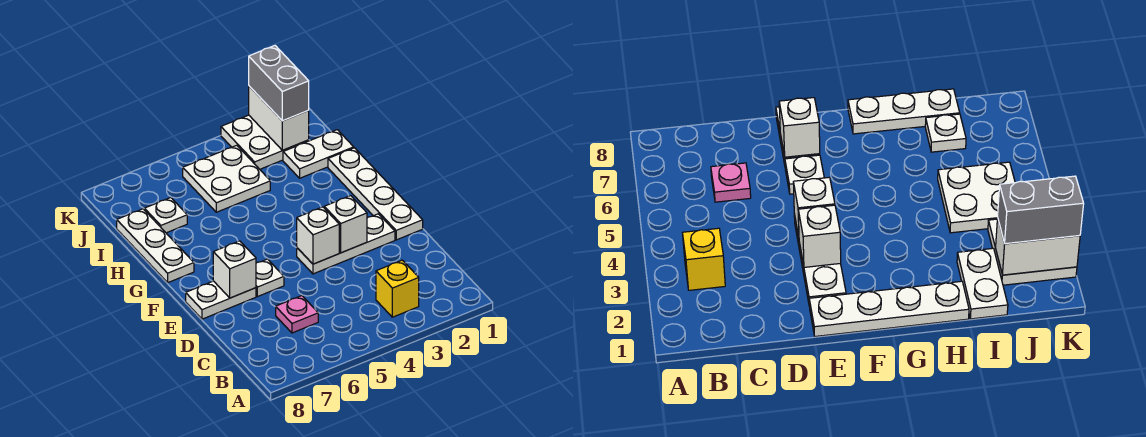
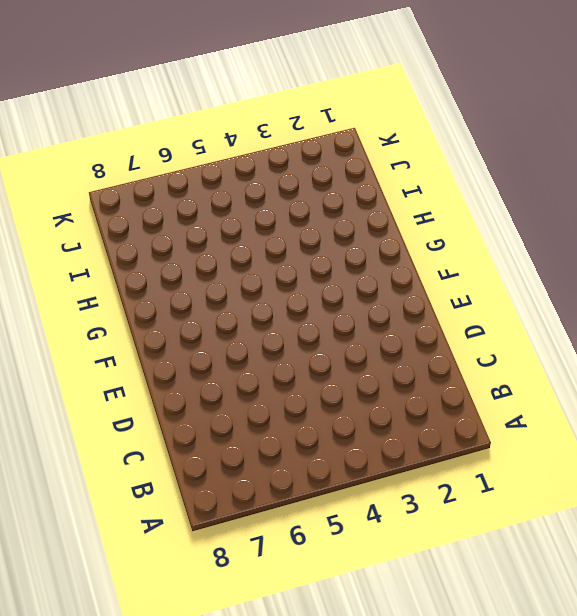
none -> yellow 1x1 brick [376,260,419,317]
none -> pink 1x1 plate [276,296,318,333]
none -> white 1x4 plate [328,148,423,240]

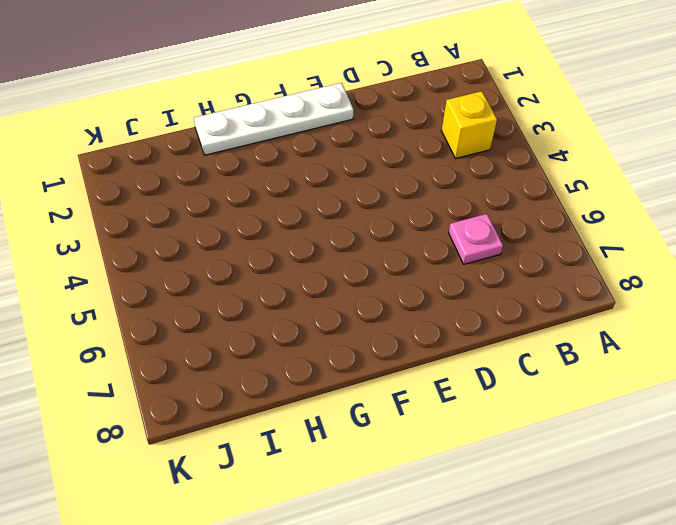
none -> white 1x3 plate [297,214,395,274]
none -> white 1x1 plate [256,259,284,297]
none -> white 1x2 plate [186,281,256,319]

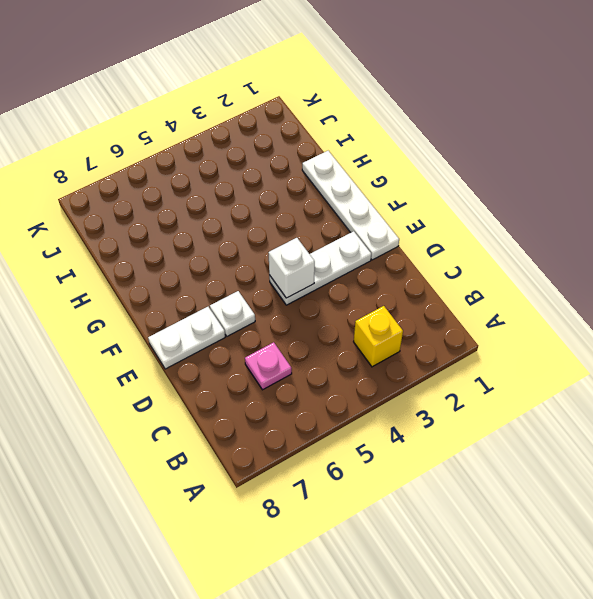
none -> white 1x3 plate [117,209,194,283]
none -> white 1x2 plate [283,130,354,178]
none -> white 2x2 plate [183,145,270,212]

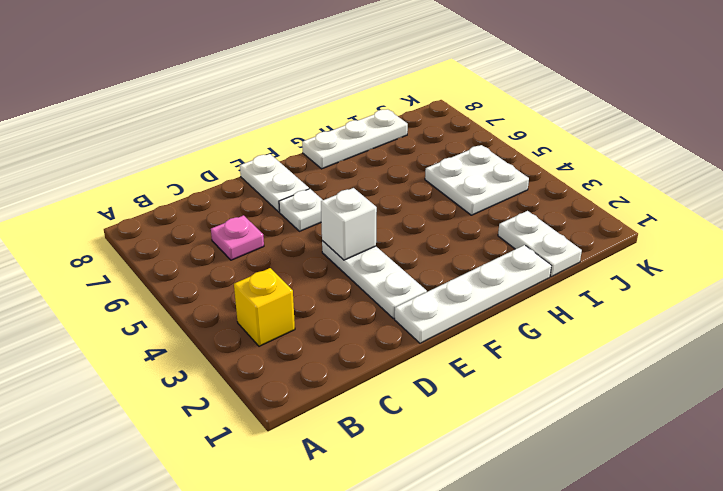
none -> white 1x1 plate [144,198,187,233]
none -> white 2x2 plate [221,115,309,169]
none -> white 1x1 brick [324,196,367,253]

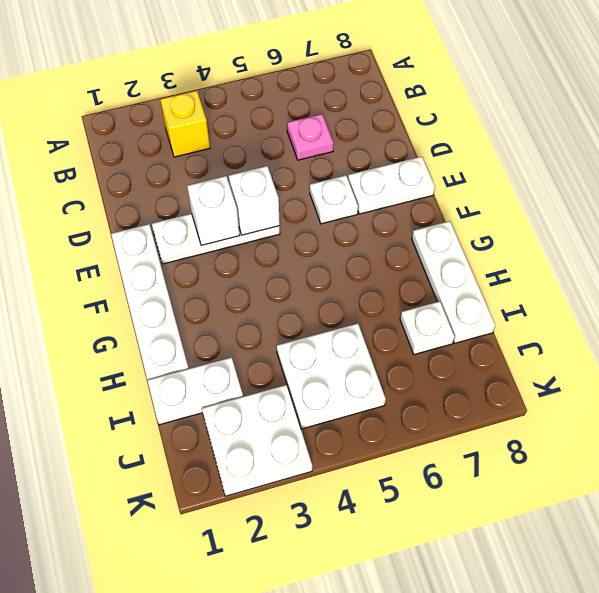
none -> white 1x1 brick [213,241,256,298]
none -> white 1x2 brick [249,86,309,150]
none -> grey 1x2 brick [249,46,309,121]

